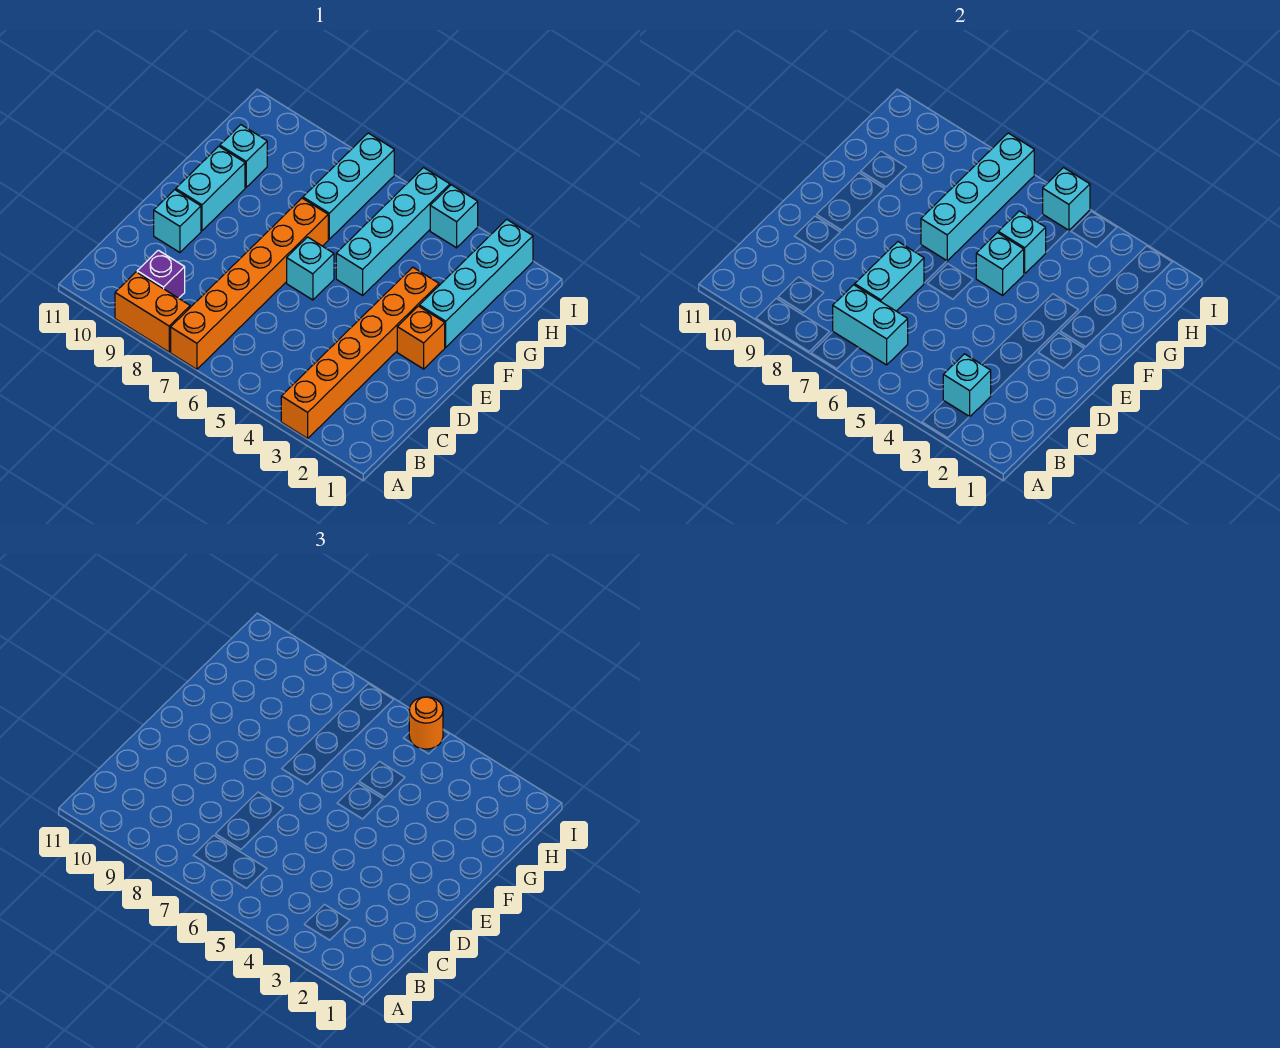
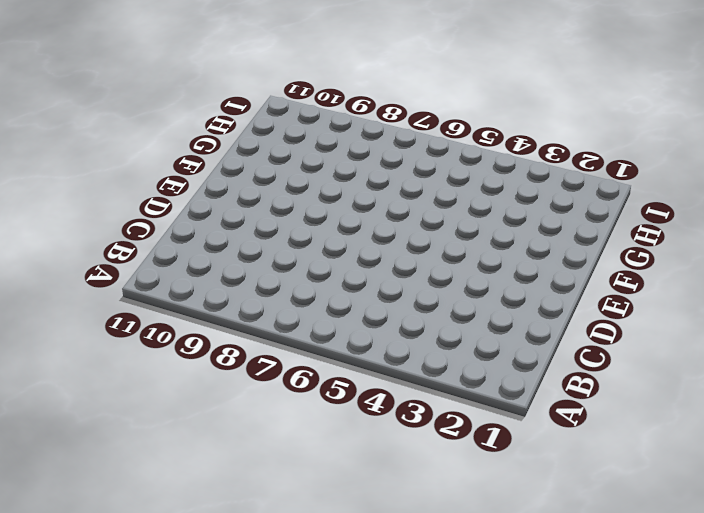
none -> orange 1x6 brick [281,267,439,438]
none -> orange 1x6 brick [171,198,328,369]
none -> orange 1x2 brick [115,272,190,352]

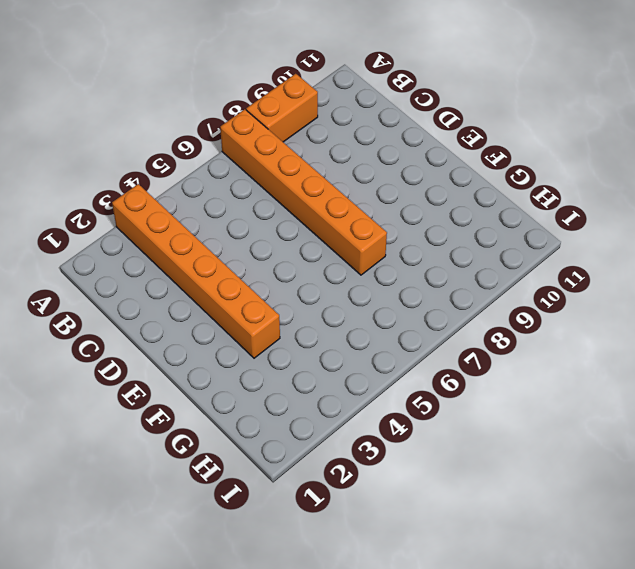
none -> purple 1x1 brick [137,250,185,298]
none -> cyan 1x1 brick [154,190,201,252]
none -> orange 1x1 brick [397,306,445,369]

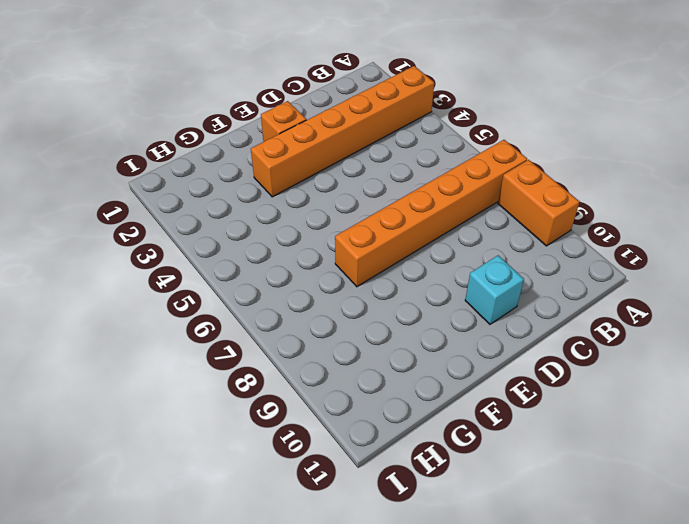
none -> purple 1x1 brick [137,250,185,298]
none -> cyan 1x1 brick [287,237,334,300]
none -> cyan 1x2 brick [176,146,245,231]

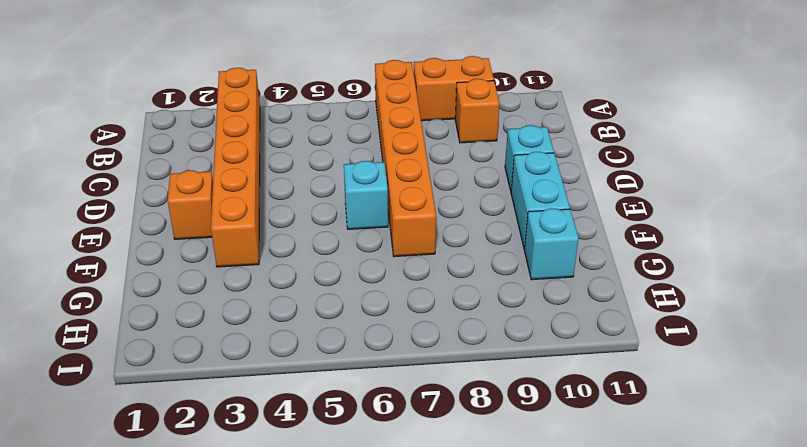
orange 1x1 brick [455,79,500,143] -> purple 1x1 brick [137,250,185,298]
none -> cyan 1x4 brick [419,219,533,347]
none -> cyan 1x4 brick [336,168,450,295]
none -> cyan 1x3 brick [303,133,394,239]

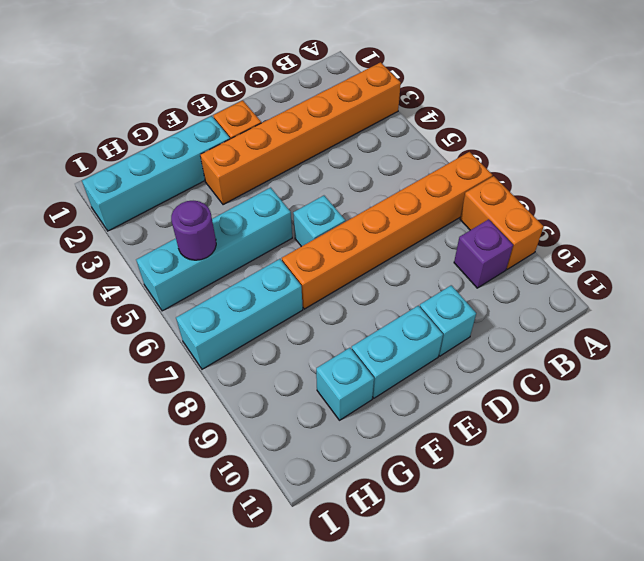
purple 1x1 round brick [171,201,216,260] -> none
none -> cyan 1x1 brick [430,185,478,248]
none -> cyan 1x1 brick [943,354,991,417]
none -> cyan 1x2 brick [833,285,908,365]

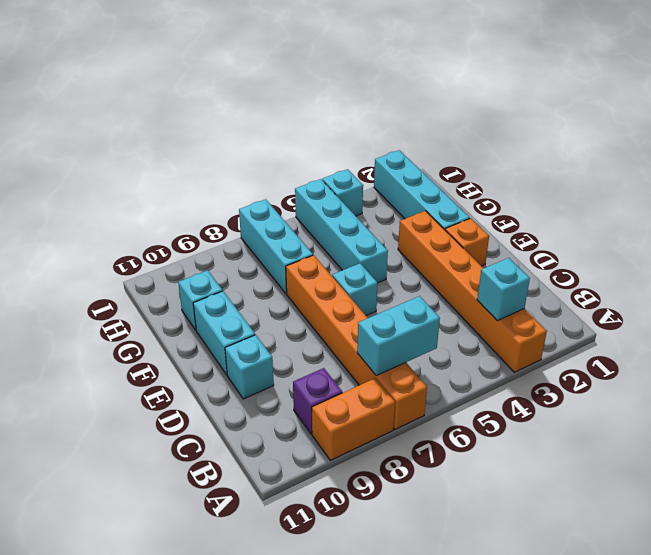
none -> cyan 1x2 brick [855,242,924,311]
none -> cyan 1x1 brick [976,233,1024,295]
none -> cyan 1x4 brick [921,133,1034,261]

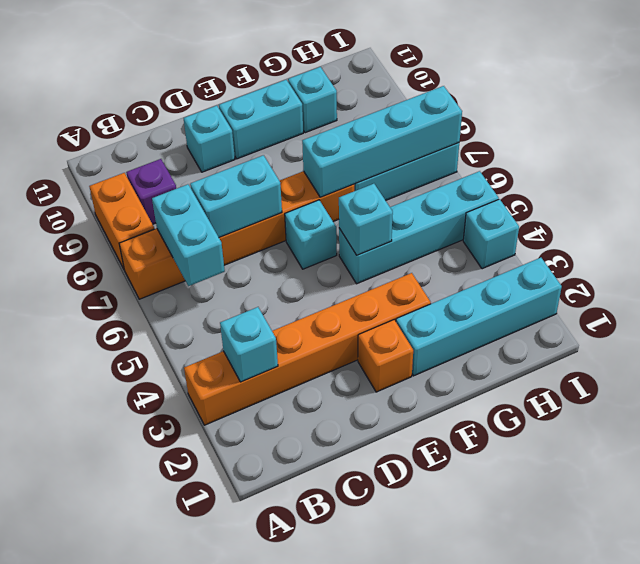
none -> cyan 1x1 brick [998,211,1046,274]
none -> cyan 1x1 brick [1043,168,1090,230]
none -> orange 1x1 round brick [409,697,443,749]

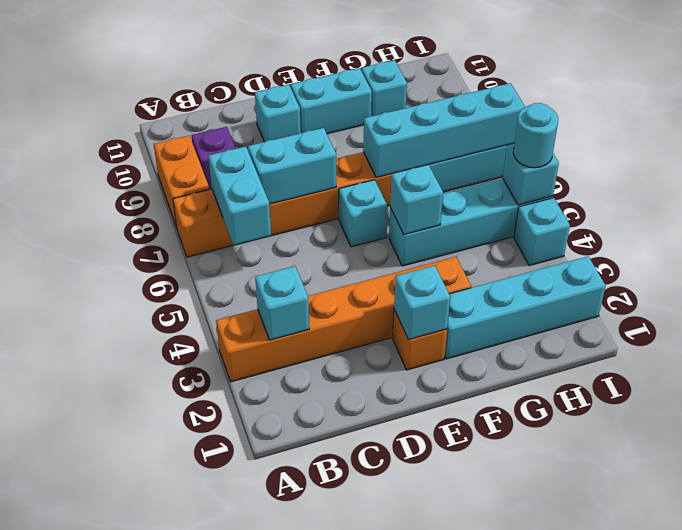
cyan 1x1 brick [394,266,450,340] -> cyan 1x1 brick moved to [998,211,1046,274]
cyan 1x1 round brick [513,103,558,168] -> orange 1x1 round brick [409,697,443,749]

